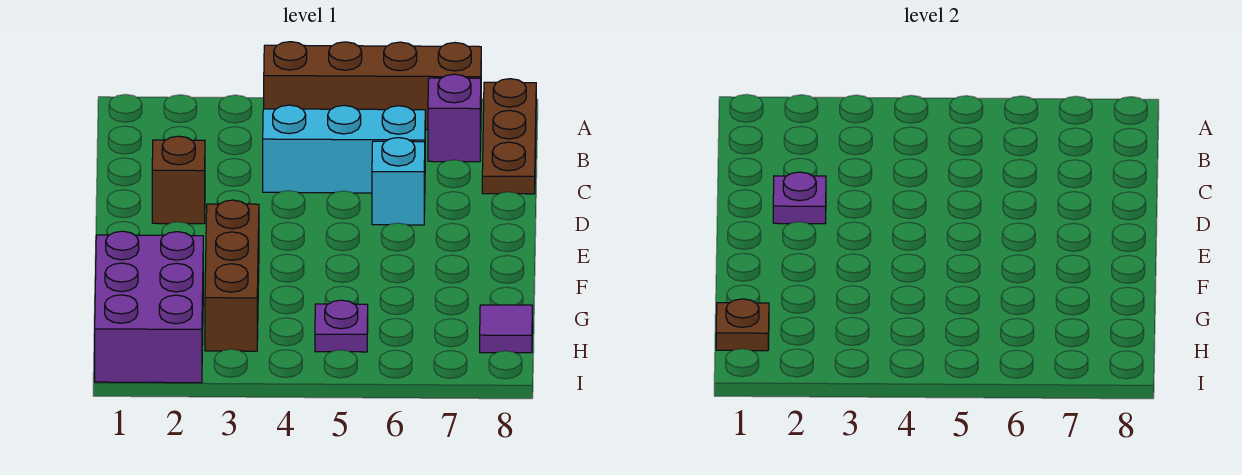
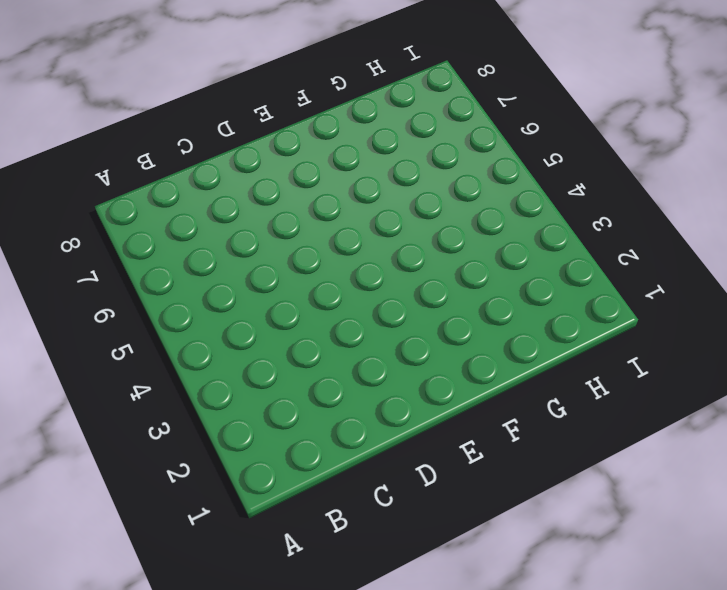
none -> brown 1x4 brick [264,42,481,130]
none -> brown 1x3 plate [482,79,536,194]
none -> purple 1x1 brick [428,74,481,162]

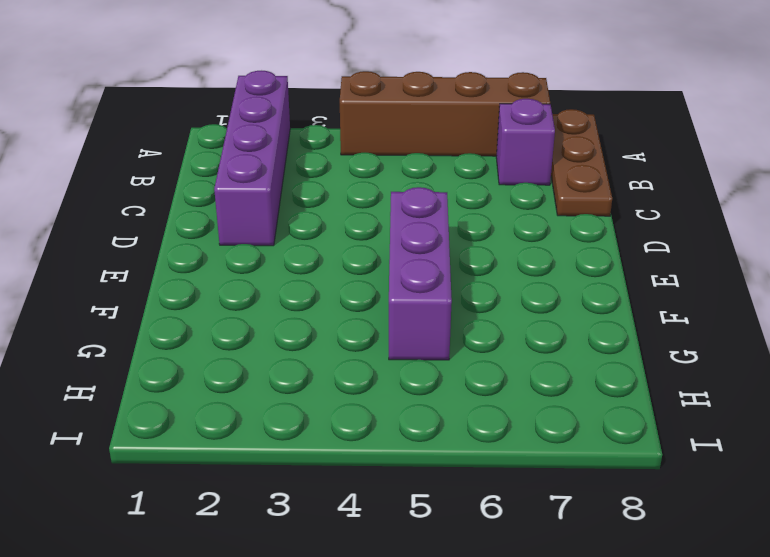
purple 1x4 brick [214,71,290,246] -> brown 1x1 brick [152,136,205,224]
purple 1x3 brick [389,187,452,360] -> none
none -> cyan 1x3 brick [263,105,425,193]
none -> cyan 1x1 brick [372,138,425,225]
none -> brown 1x3 brick [205,200,259,351]

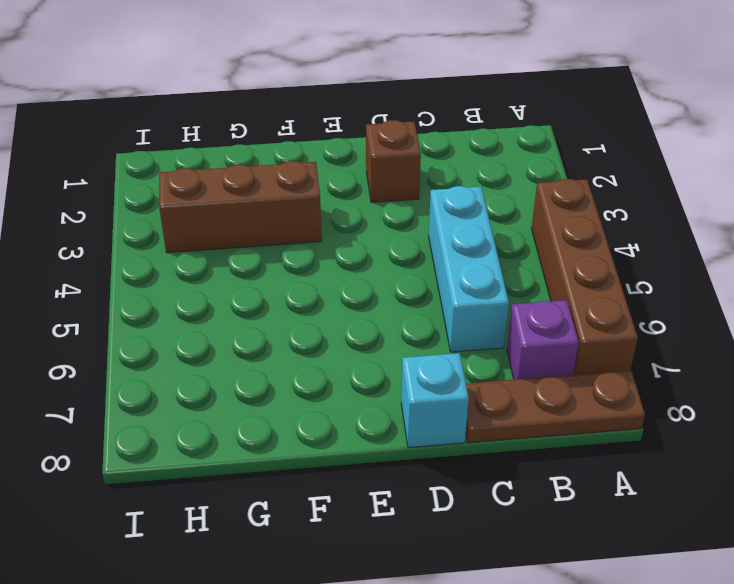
cyan 1x1 brick [401,353,469,448] -> cyan 1x1 brick moved to [372,138,425,225]
none -> purple 2x3 brick [95,231,203,383]
none -> purple 1x1 plate [315,300,368,352]
none -> purple 1x1 tile [480,305,532,353]

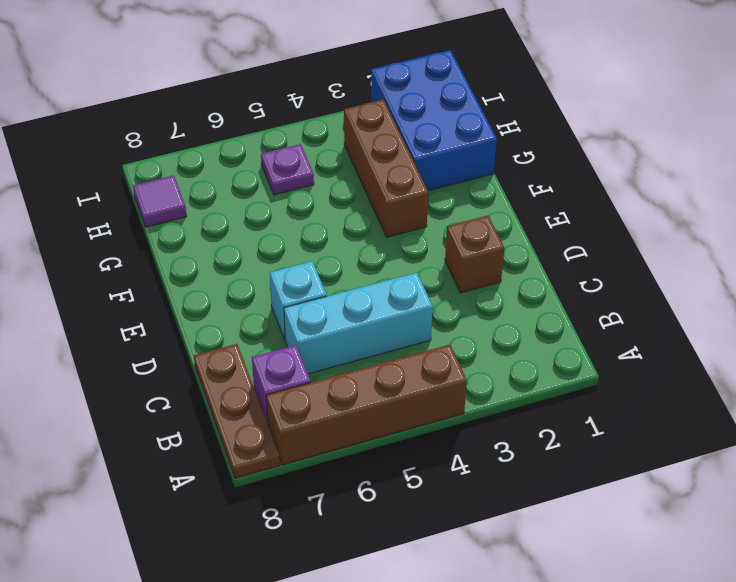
blue 2x3 brick [371,50,497,191] -> purple 2x3 brick [95,231,203,383]
none -> purple 1x1 plate [773,172,826,224]
none -> brown 1x1 plate [716,299,769,351]

